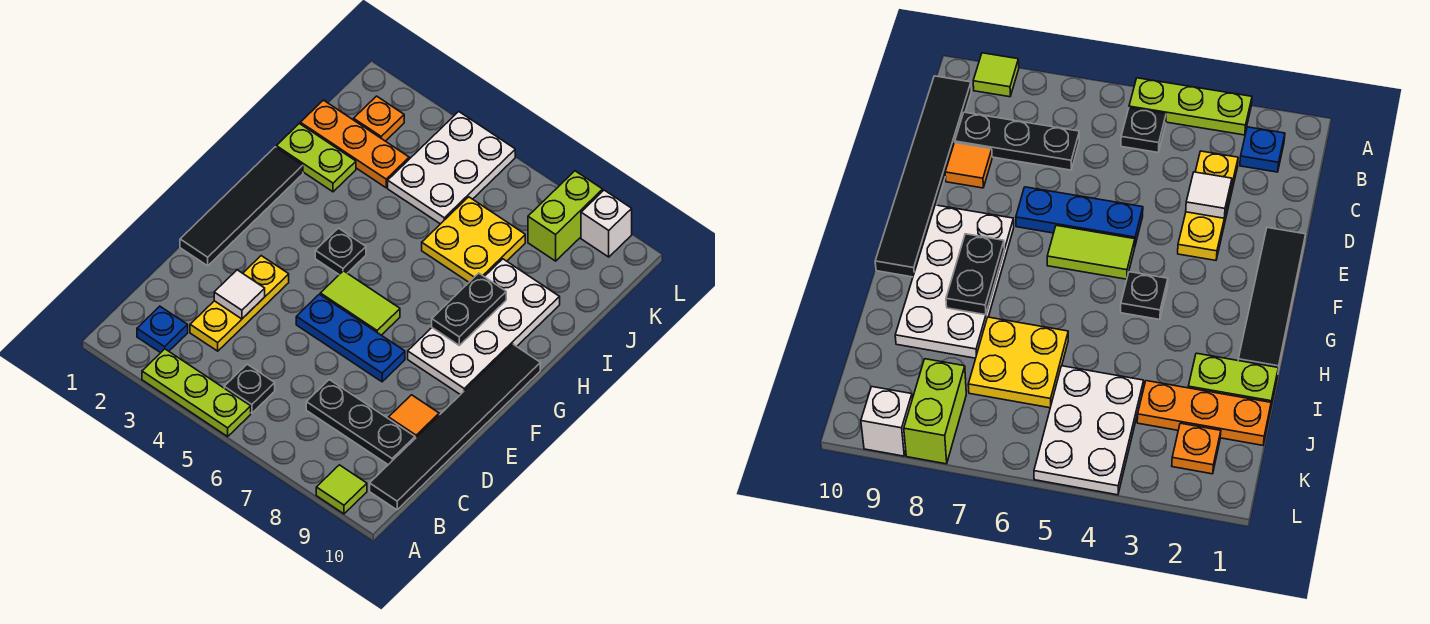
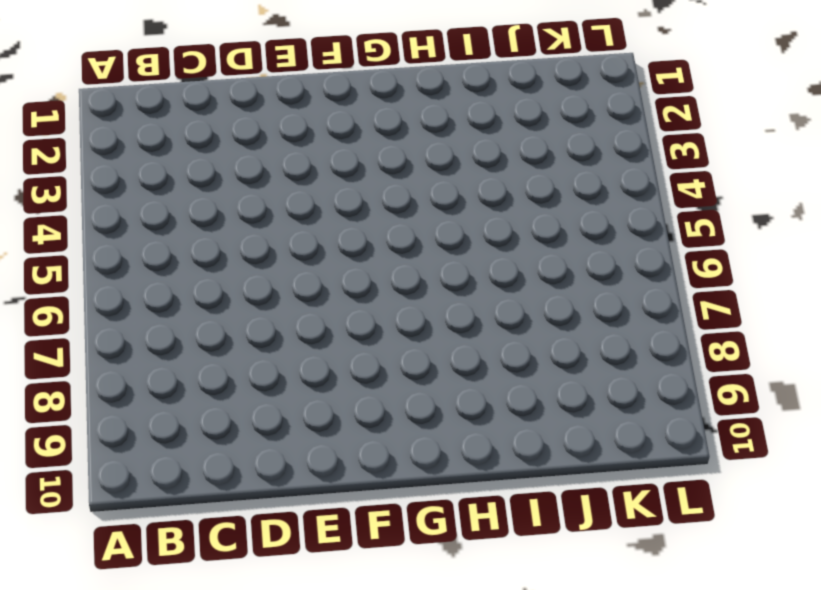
none -> lime 1x3 plate [142,349,251,436]
none -> lime 1x1 tile [316,465,367,514]
none -> blue 1x1 plate [137,306,188,353]

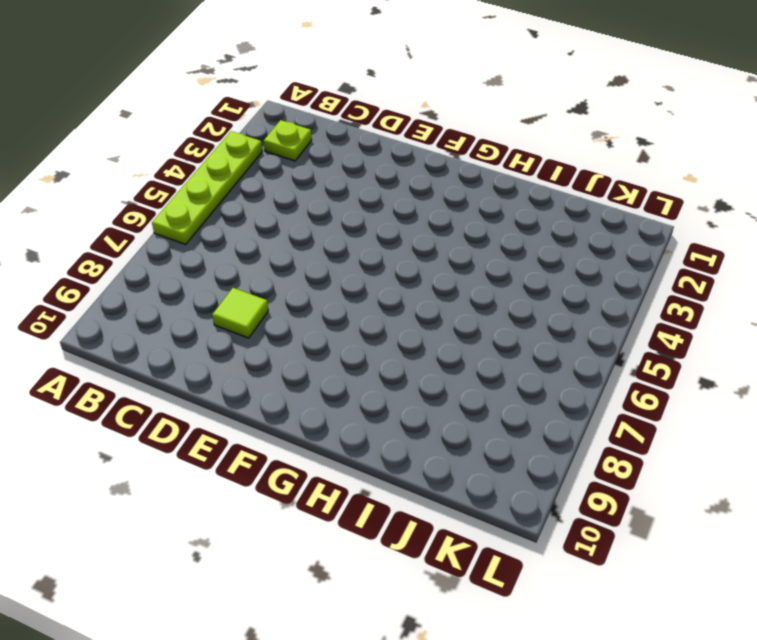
lime 1x4 plate [152,131,262,244] -> lime 1x3 plate [142,349,251,436]
lime 1x1 plate [264,120,312,161] -> blue 1x1 plate [137,306,188,353]
lime 1x1 tile [212,288,268,338] -> lime 1x1 tile moved to [316,465,367,514]
none -> black 1x1 plate [224,364,275,413]
none -> black 1x6 tile [370,344,540,510]
none -> yellow 1x3 plate [190,256,289,351]

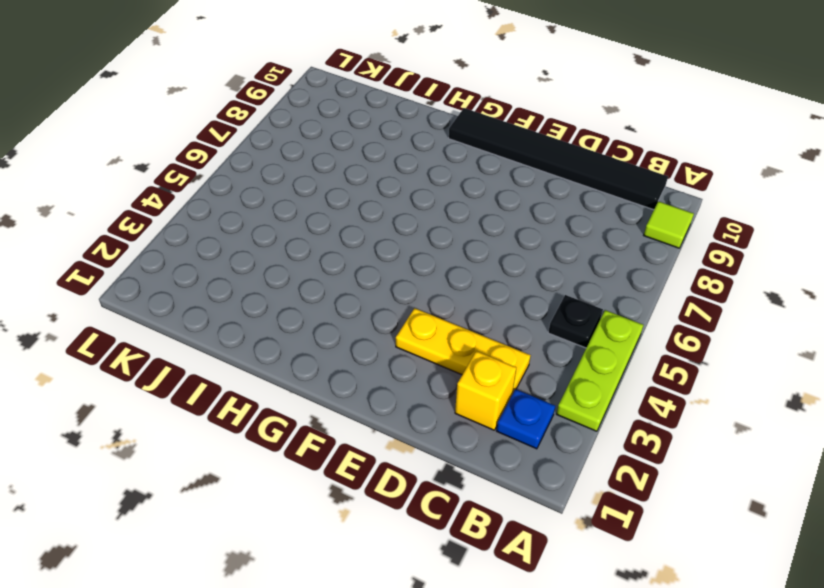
yellow 1x1 brick [455,351,516,430] -> none
none -> black 1x3 plate [306,380,415,465]
none -> orange 1x1 tile [389,395,439,438]
none -> black 1x4 tile [180,147,303,266]

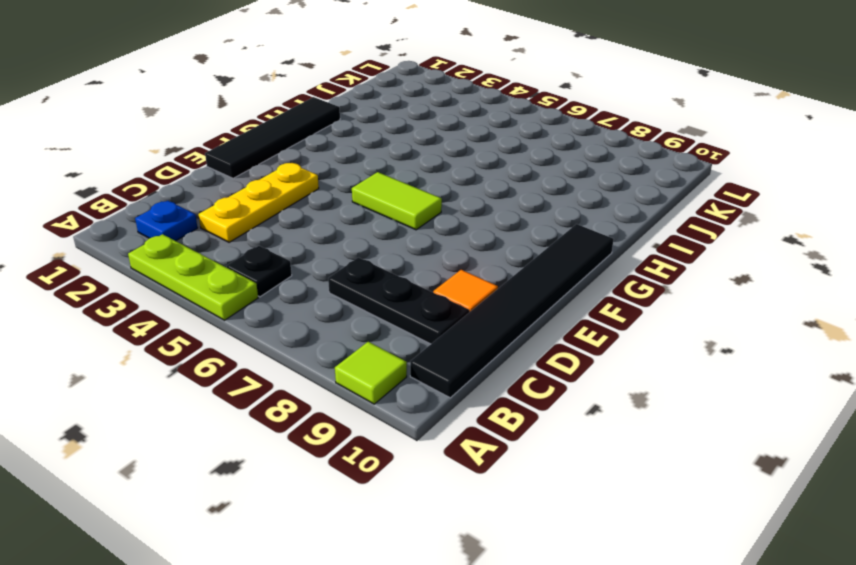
none -> blue 1x3 plate [296,294,405,382]
none -> white 2x4 plate [408,259,560,395]
none -> black 1x1 plate [315,228,366,274]

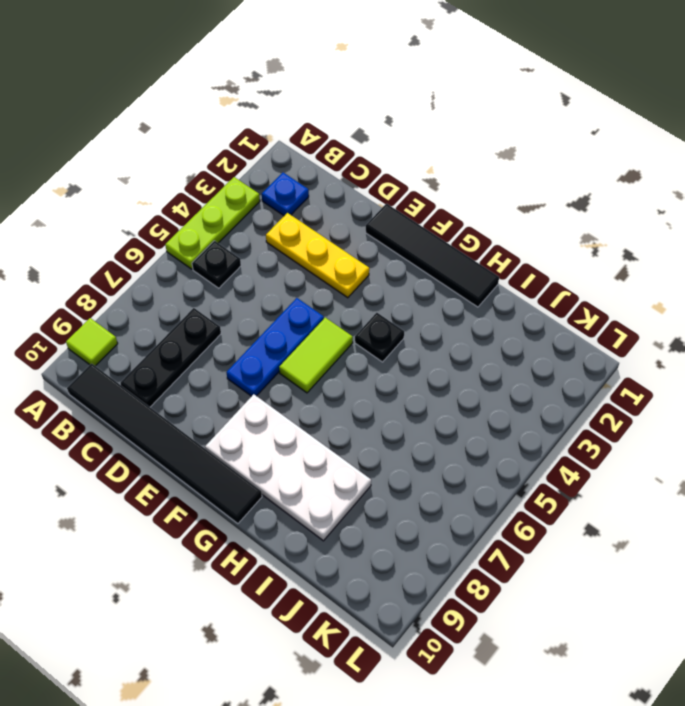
none -> orange 1x1 tile [389,395,439,438]
none -> lime 1x2 plate [276,124,356,192]
none -> yellow 2x2 plate [422,197,525,282]

